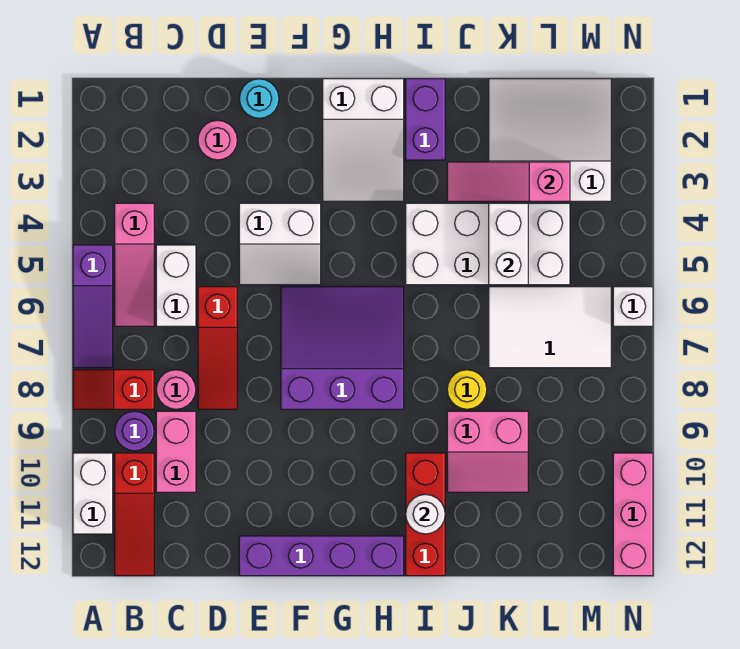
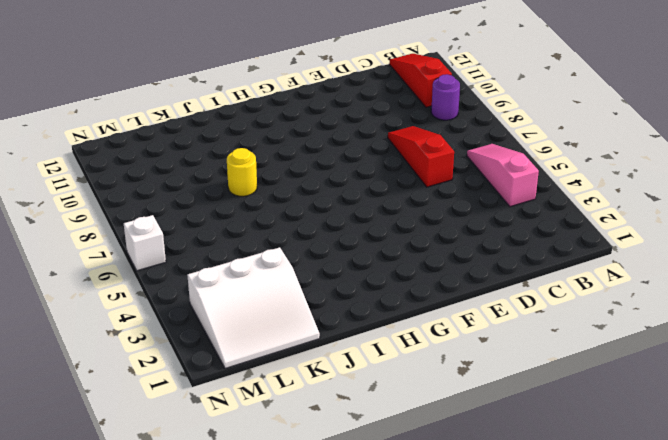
none -> purple 1x3 slope [73,245,113,368]
none -> red 1x2 slope [73,370,154,409]
none -> white 1x2 brick [73,453,113,534]

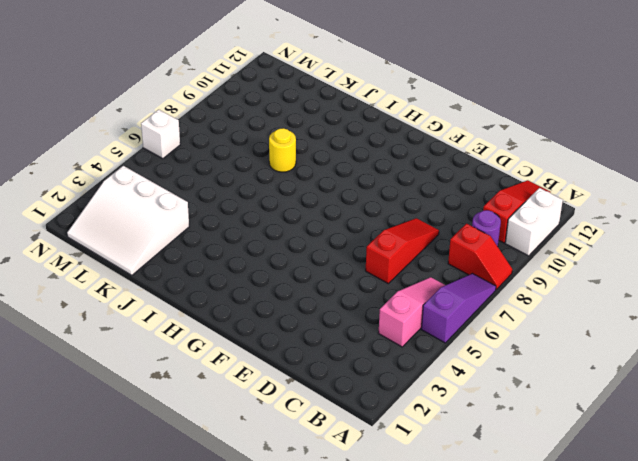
none -> white 1x2 brick [156,245,196,326]
none -> pink 1x1 round brick [156,370,196,409]
none -> pink 1x2 brick [156,411,196,492]

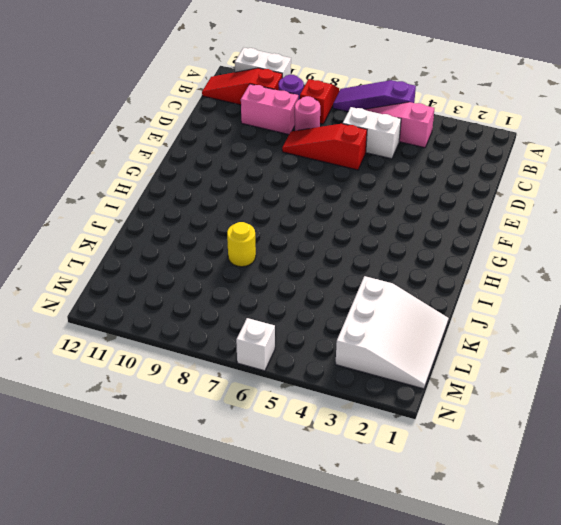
none -> pink 1x1 round brick [198,120,237,160]
none -> cyan 1x1 round brick [239,79,279,118]
none -> white 2x2 slope [239,203,321,285]

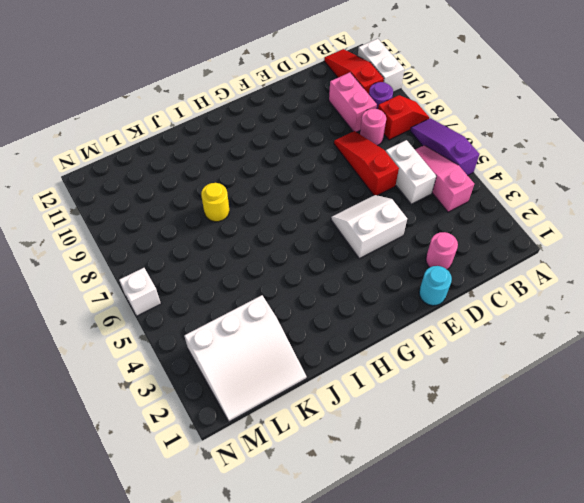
none -> purple 1x4 brick [239,536,404,576]
none -> purple 3x3 slope [281,287,404,409]
none -> white 2x3 slope [323,79,404,201]

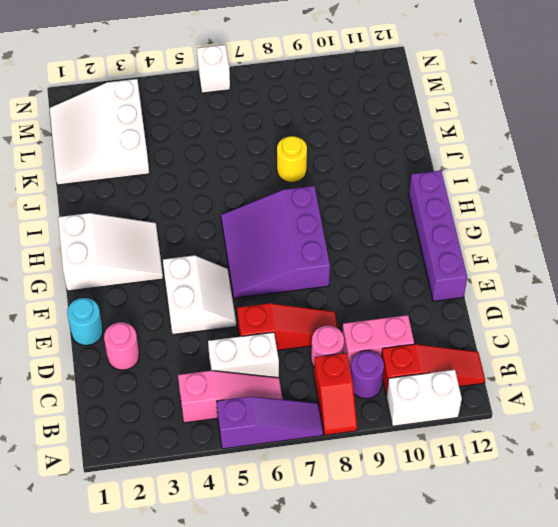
none -> purple 1x2 brick [406,79,445,160]
none -> white 2x4 brick [406,203,570,285]
none -> red 1x3 brick [406,453,445,576]

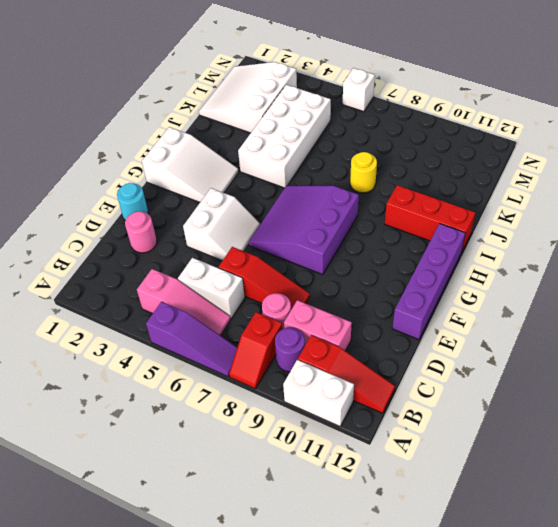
none -> purple 1x2 brick [406,79,445,160]
none -> pink 2x2 slope [447,411,528,492]
none -> white 2x3 tile [489,287,611,368]

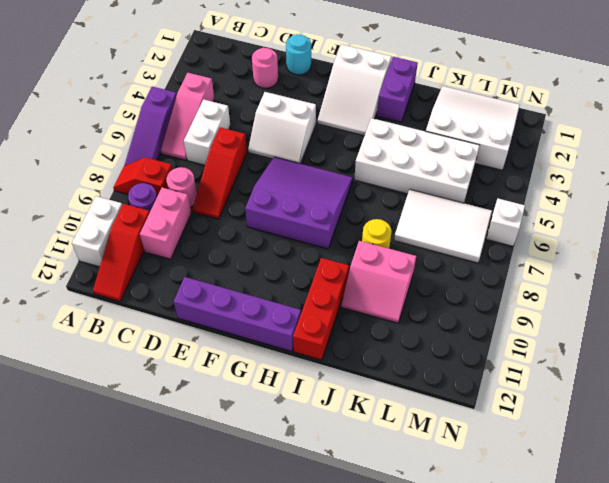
none -> pink 1x3 brick [613,453,653,576]
none -> white 1x1 round brick [406,494,445,534]
none -> pink 1x3 slope [447,162,570,201]

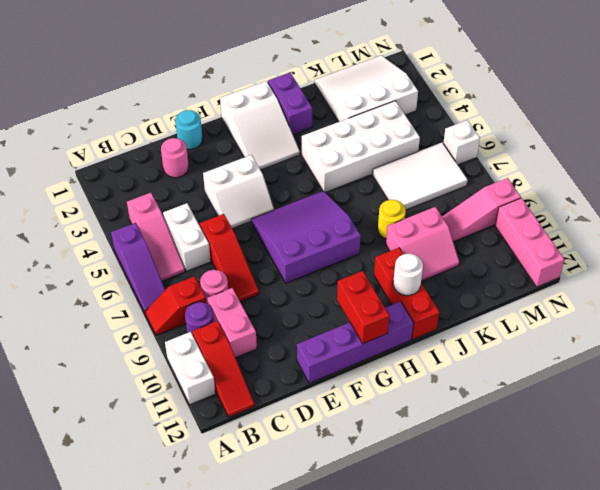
red 1x2 brick [337,271,389,344] -> none
pink 1x3 slope [442,178,521,242] -> pink 1x3 slope moved to [447,162,570,201]
none -> white 1x2 brick [489,203,528,285]

